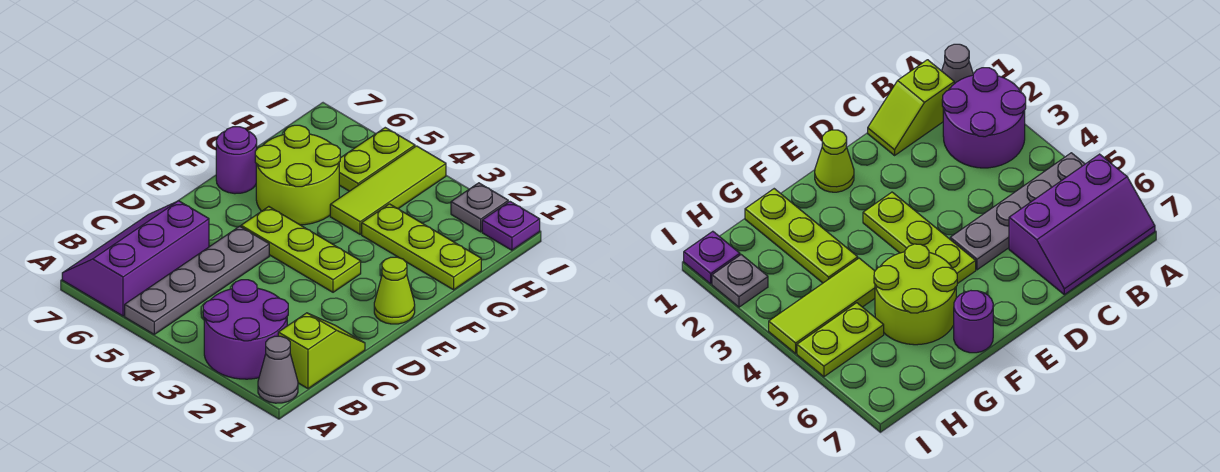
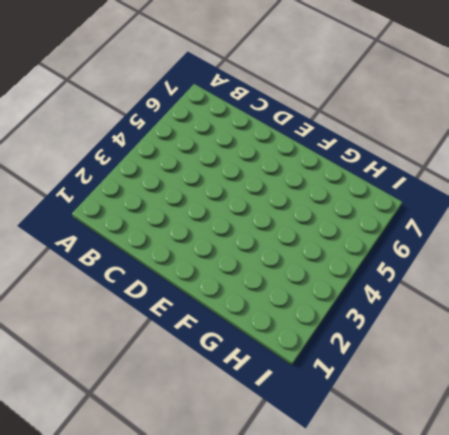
none -> grey 1x1 cone [258,336,298,403]
none -> purple 2x2 round brick [203,280,288,379]
none -> grey 1x4 plate [125,226,269,334]

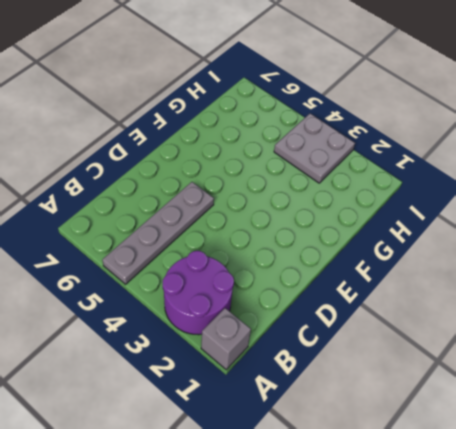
grey 1x1 brick [201,308,251,370] -> grey 1x1 cone [258,336,298,403]
grey 2x2 plate [274,113,355,183] -> lime 1x3 tile [330,146,446,234]
none -> purple 2x3 slope [62,201,209,316]
none -> lime 1x2 slope [278,313,365,389]
none -> lime 1x1 cone [374,257,415,324]

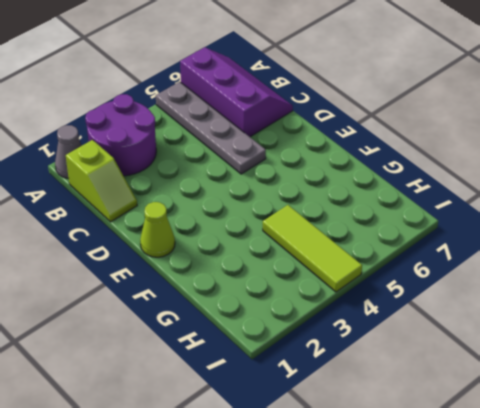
none -> lime 1x3 plate [241,207,361,292]
none -> lime 2x2 round brick [255,125,340,225]
none -> purple 1x1 round brick [216,127,257,194]

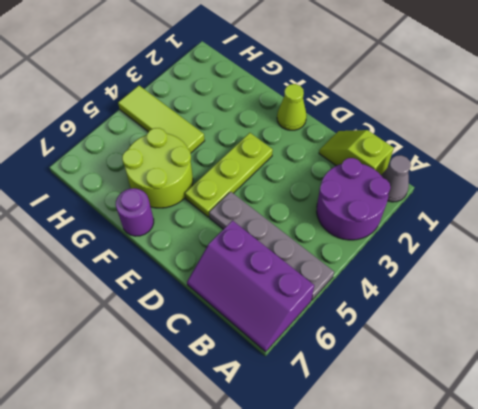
none -> lime 1x3 plate [362,204,481,290]
none -> lime 1x2 plate [339,128,415,191]
none -> purple 1x1 plate [482,202,540,250]

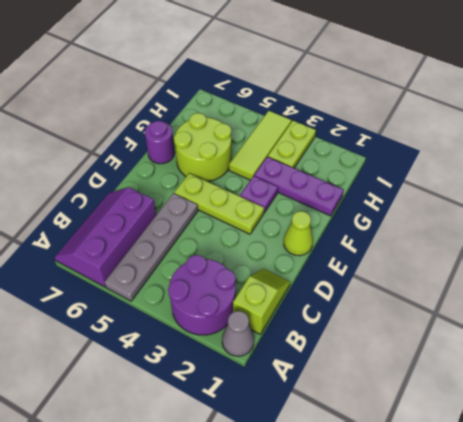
purple 1x1 plate [240,176,278,213] -> purple 1x1 plate moved to [482,202,540,250]
purple 1x3 plate [254,157,344,216] -> lime 1x3 plate [362,204,481,290]
lime 1x2 plate [268,121,316,168] -> lime 1x2 plate moved to [339,128,415,191]
none -> grey 1x1 plate [451,183,508,232]

